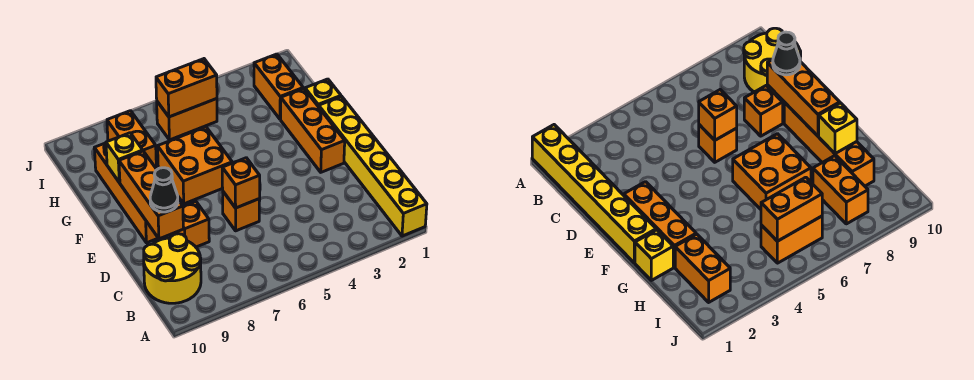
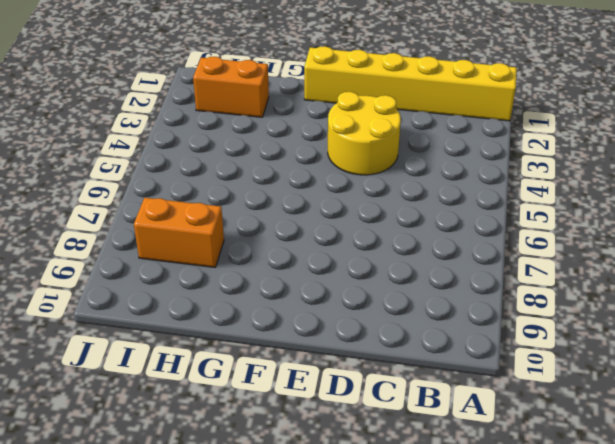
yellow 2x2 round brick [328,92,401,175] -> yellow 2x2 round brick moved to [144,234,201,303]
none -> orange 1x1 brick [223,192,260,231]
none -> orange 1x1 brick [173,201,209,247]
none -> orange 1x3 brick [281,88,345,172]

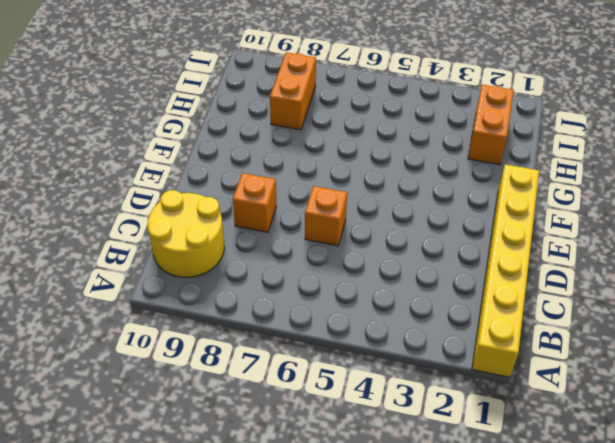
none -> orange 1x3 brick [281,88,345,172]
none -> orange 1x4 brick [94,143,158,243]
none -> orange 2x2 brick [158,127,232,204]

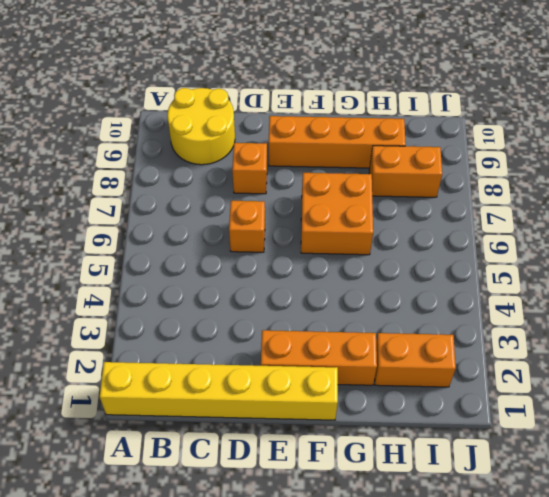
none -> yellow 1x1 brick [305,79,341,107]
none -> orange 1x2 brick [157,99,217,140]
none -> orange 1x1 brick [222,158,260,208]

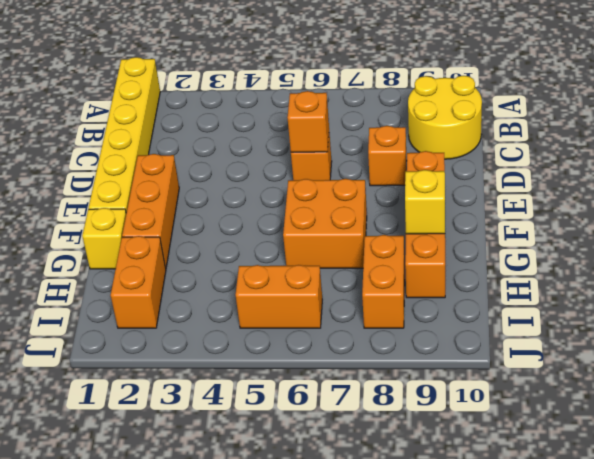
none -> orange 1x3 brick [119,151,183,239]
none -> orange 1x2 brick [156,59,217,117]
none -> black 1x1 cone [150,168,178,212]

